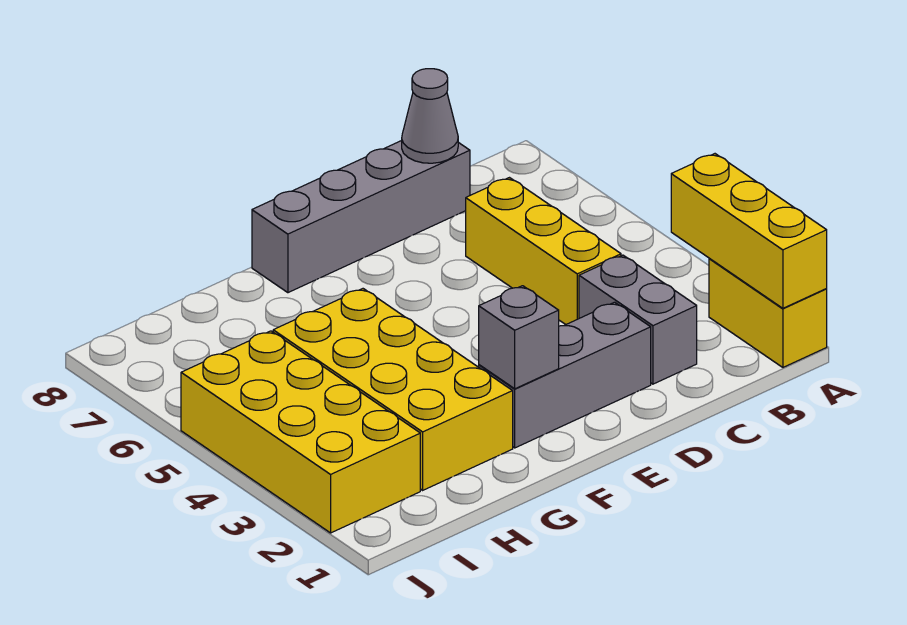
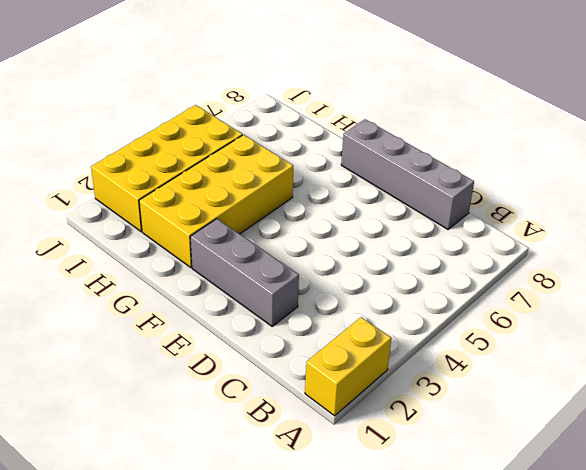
none -> grey 1x2 brick [579,255,697,384]
none -> yellow 1x3 brick [466,178,621,325]

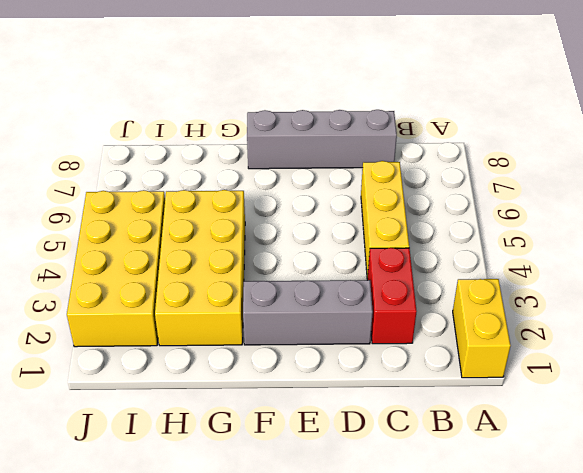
red 1x2 brick [367,248,417,344] -> grey 1x2 brick [579,255,697,384]
none -> yellow 1x3 brick [671,154,827,308]
none -> grey 1x1 cone [402,69,458,163]

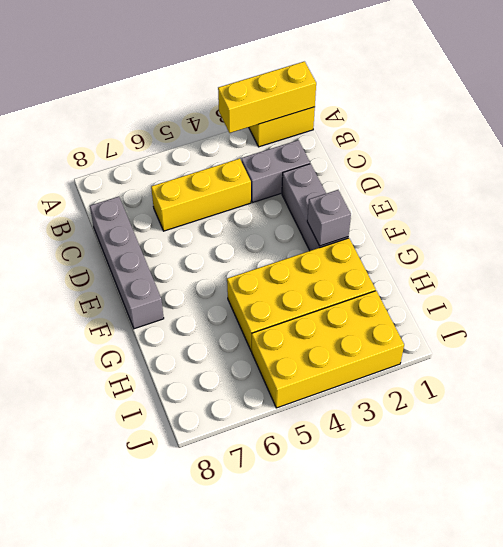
none -> grey 1x1 cone [402,69,458,163]

